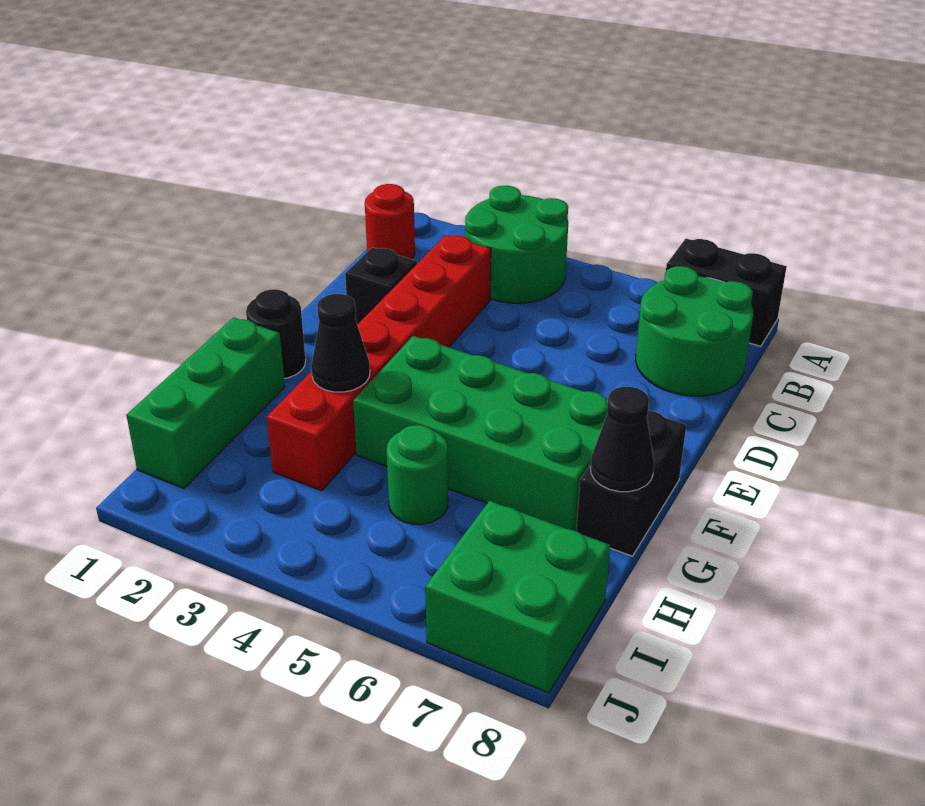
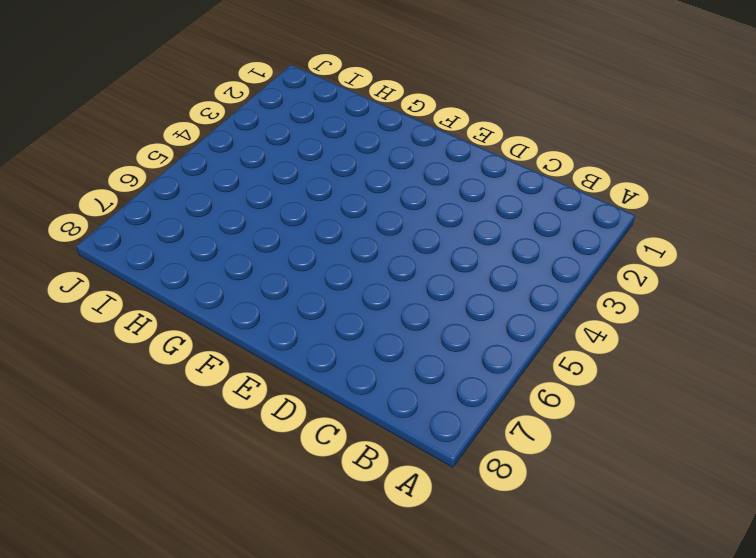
none -> green 2x2 round brick [465,186,568,303]
none -> black 1x2 brick [666,239,787,346]
none -> red 1x1 round brick [365,184,415,259]

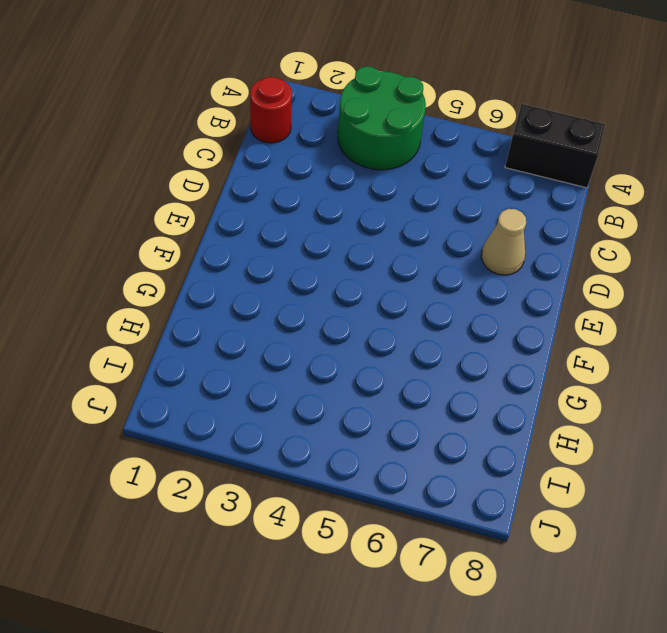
tan 1x1 cone [481,209,526,275] -> none
none -> green 2x2 round brick [636,266,754,396]
none -> red 1x6 brick [267,235,491,491]
none -> black 1x1 brick [345,247,417,325]

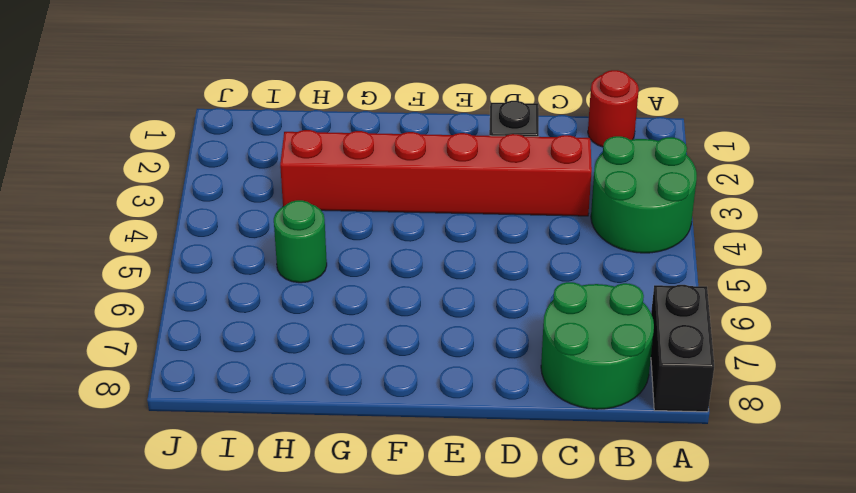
none -> black 1x1 round brick [246,289,306,379]
none -> green 2x4 brick [353,336,608,531]
none -> black 1x2 brick [576,410,686,556]

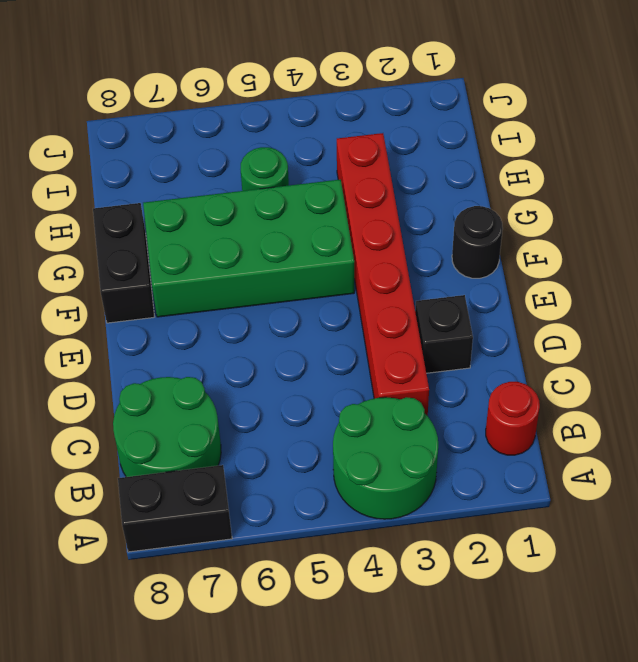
none -> green 1x3 brick [126,317,285,488]
none -> green 2x2 brick [425,501,610,693]
none -> black 1x1 cone [311,294,370,392]

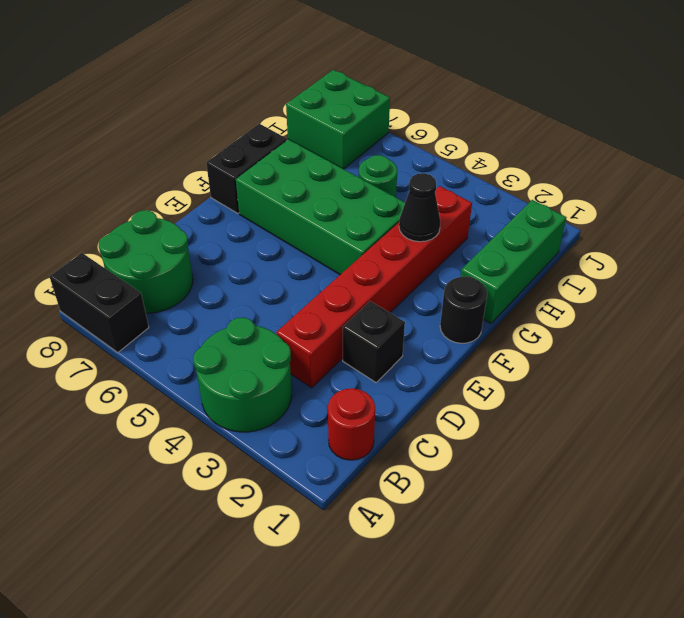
none -> black 1x1 cone [590,386,654,492]

